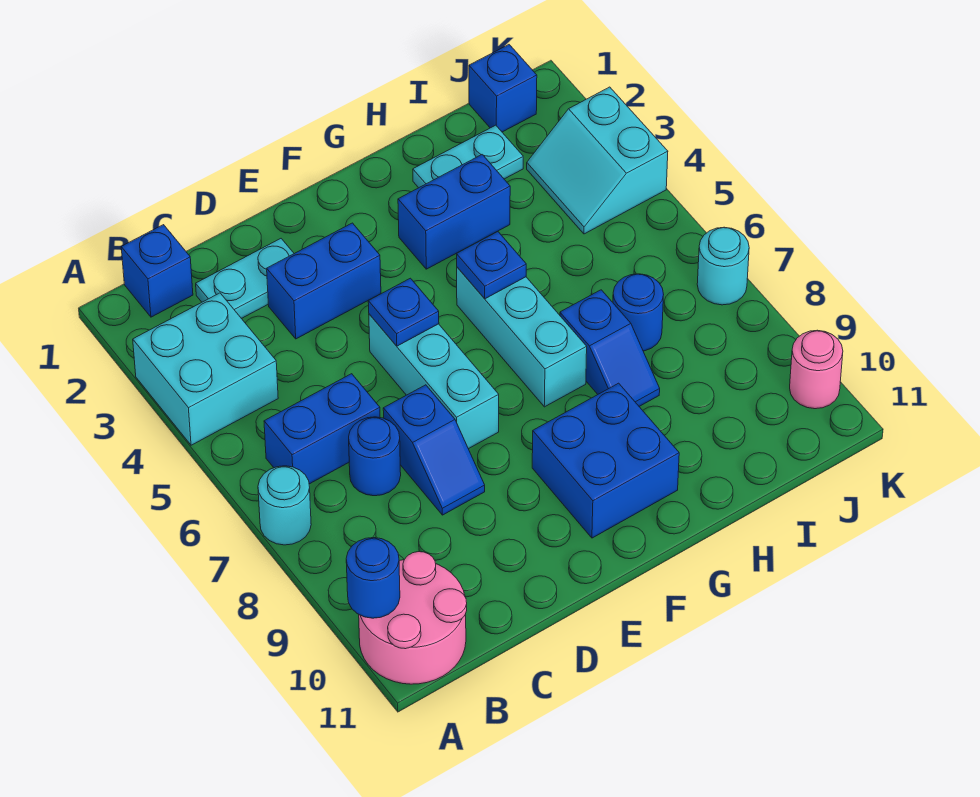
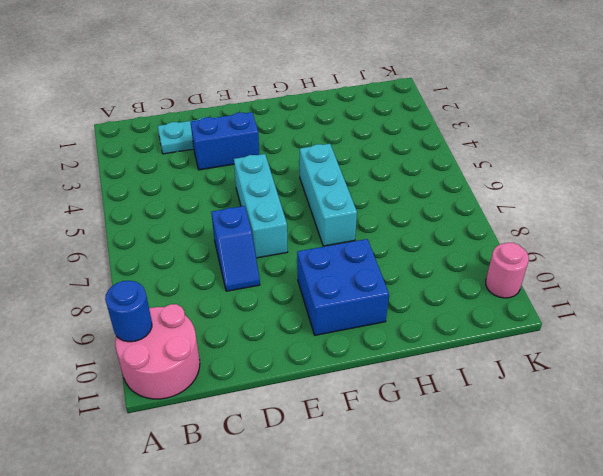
none -> cyan 2x2 brick [133,293,278,445]
none -> cyan 1x1 round brick [258,466,311,545]
none -> blue 1x1 brick [121,225,193,317]

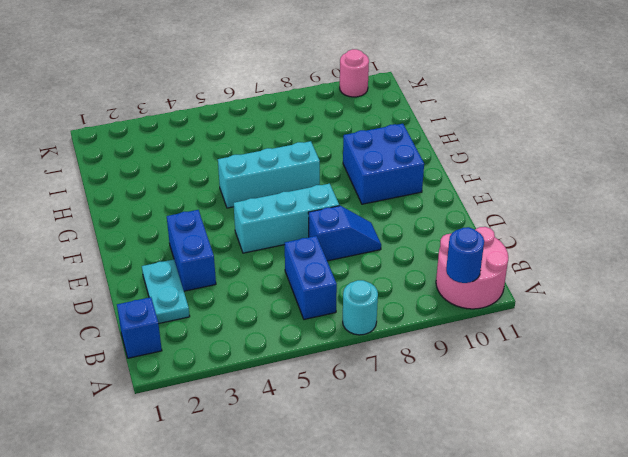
none -> cyan 2x2 brick [133,293,278,445]
none -> blue 1x1 round brick [349,417,401,496]
none -> blue 1x2 brick [398,155,510,269]

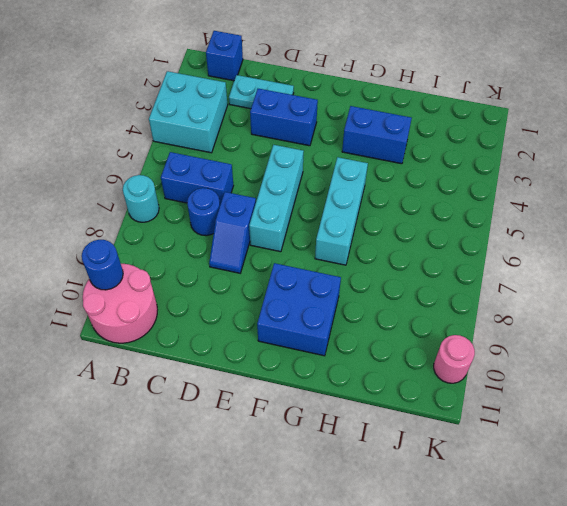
none -> cyan 1x2 plate [413,125,523,188]
none -> blue 1x2 slope [560,290,660,406]
none -> blue 1x1 round brick [613,274,664,351]

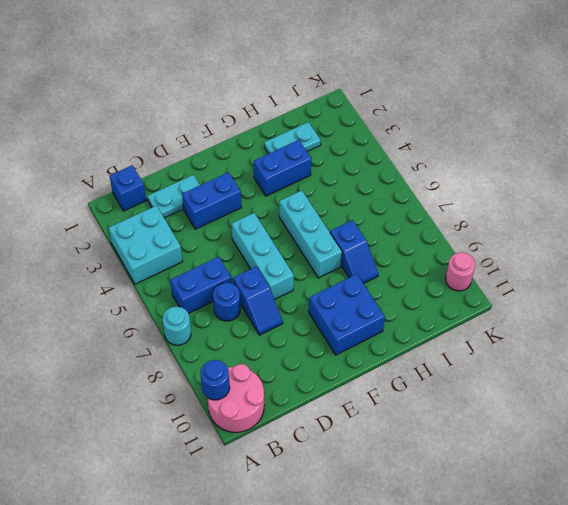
none -> blue 1x1 round brick [613,274,664,351]
none -> blue 1x1 brick [469,45,537,132]
none -> cyan 2x2 slope [527,87,668,234]

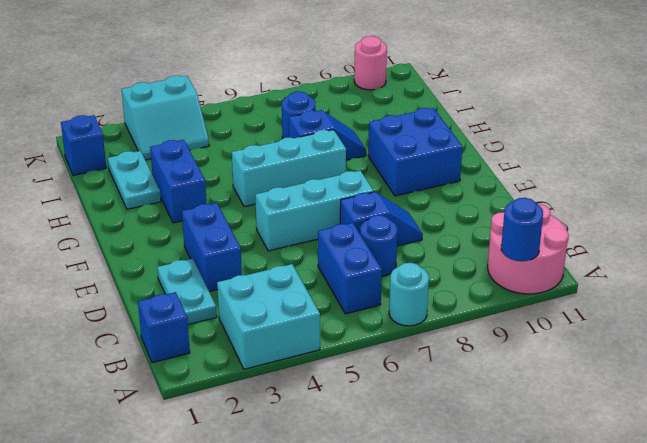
none -> cyan 1x1 round brick [697,227,749,305]
none -> blue 1x1 plate [368,278,439,346]
none -> blue 1x1 plate [457,232,526,299]

